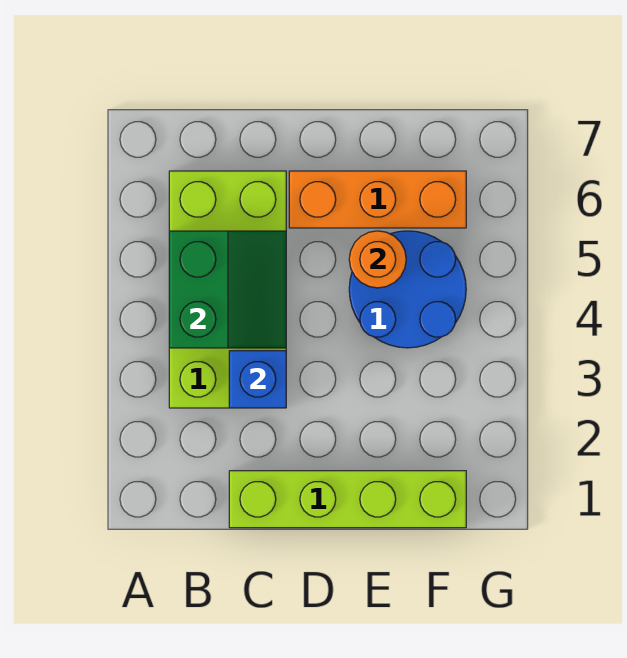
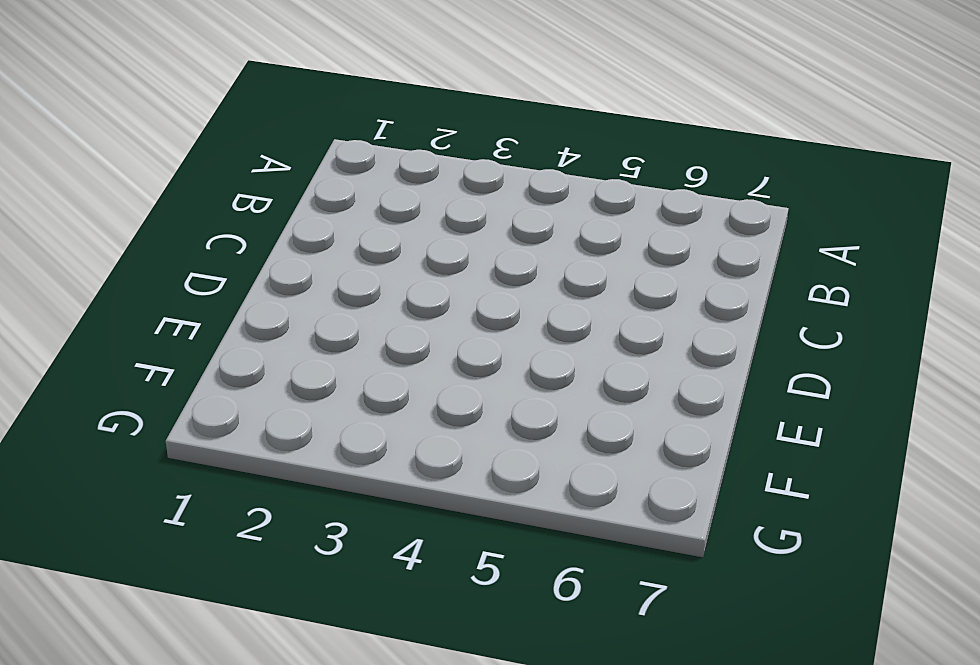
none -> lime 2x4 brick [169,171,286,408]
none -> lime 1x4 brick [229,471,466,528]

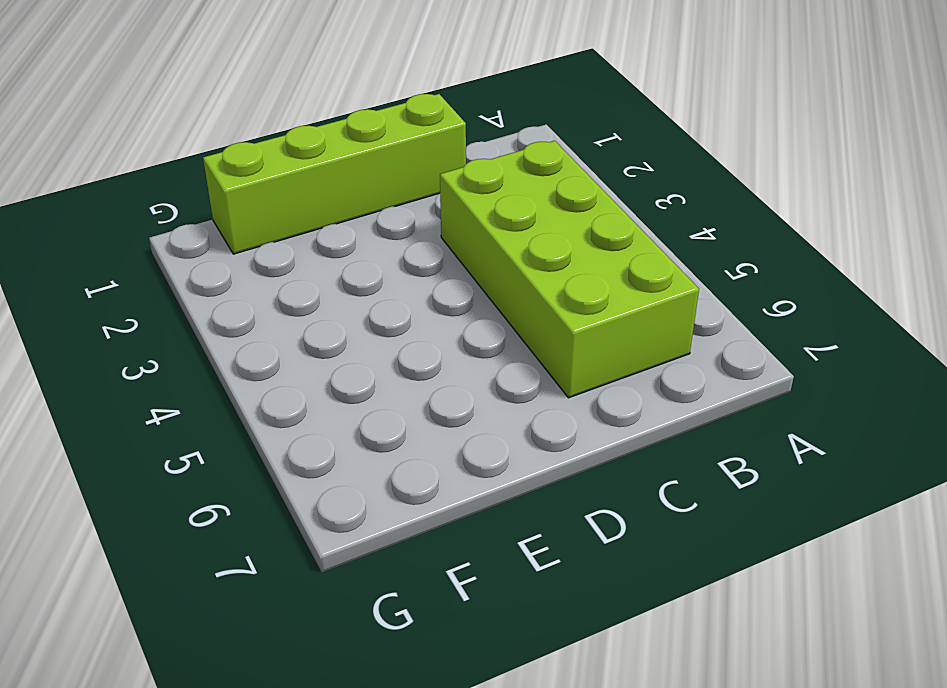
none -> orange 1x3 brick [289,171,466,228]
none -> blue 2x2 round brick [349,231,466,348]

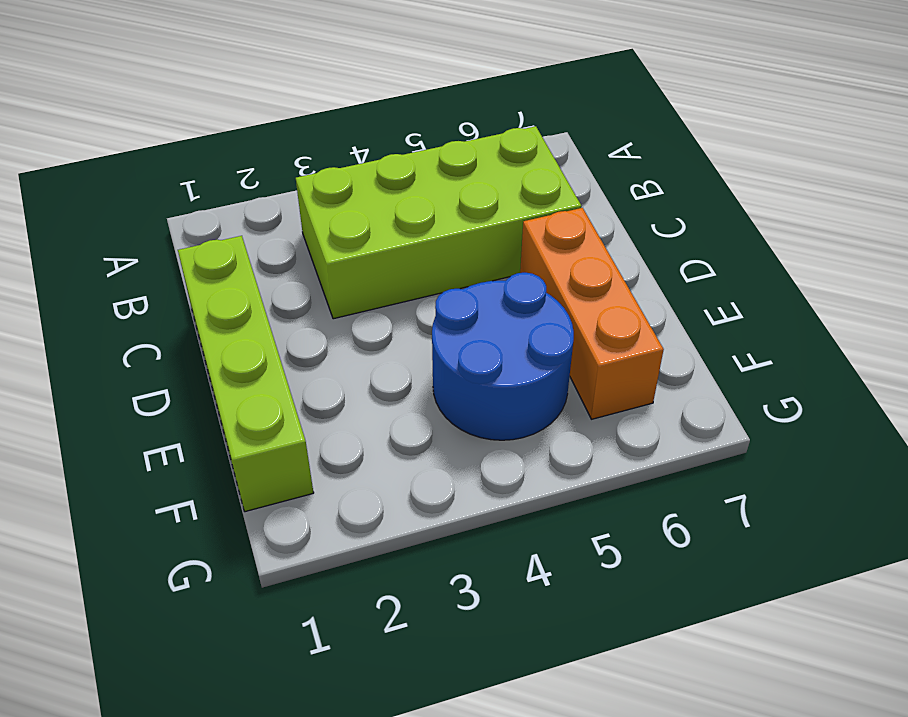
none -> green 2x2 slope [169,231,286,348]
none -> blue 1x1 brick [229,351,286,408]

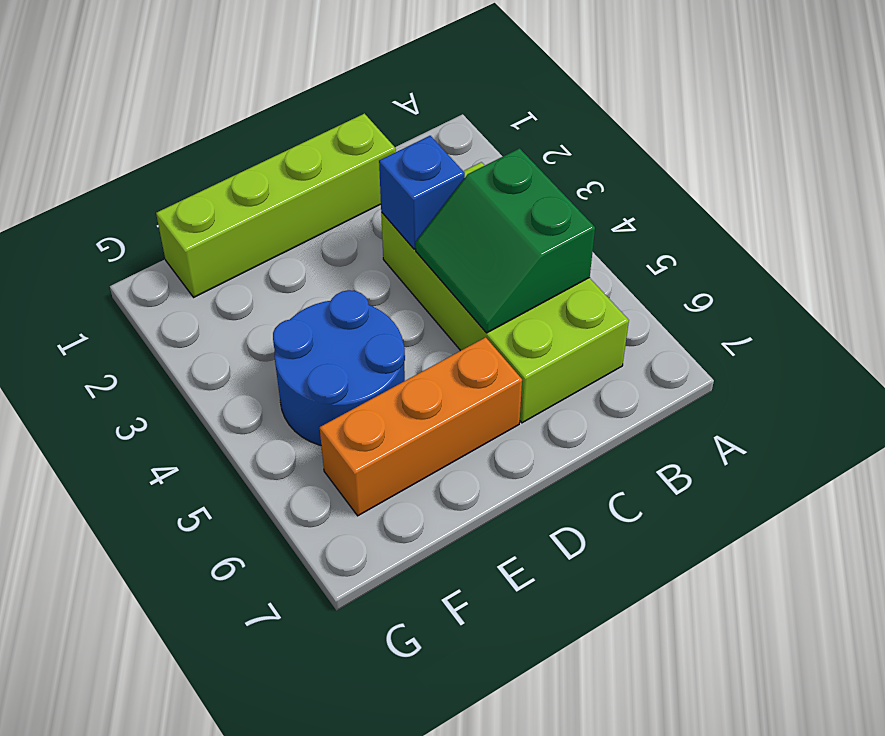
none -> orange 1x1 round brick [349,231,406,288]

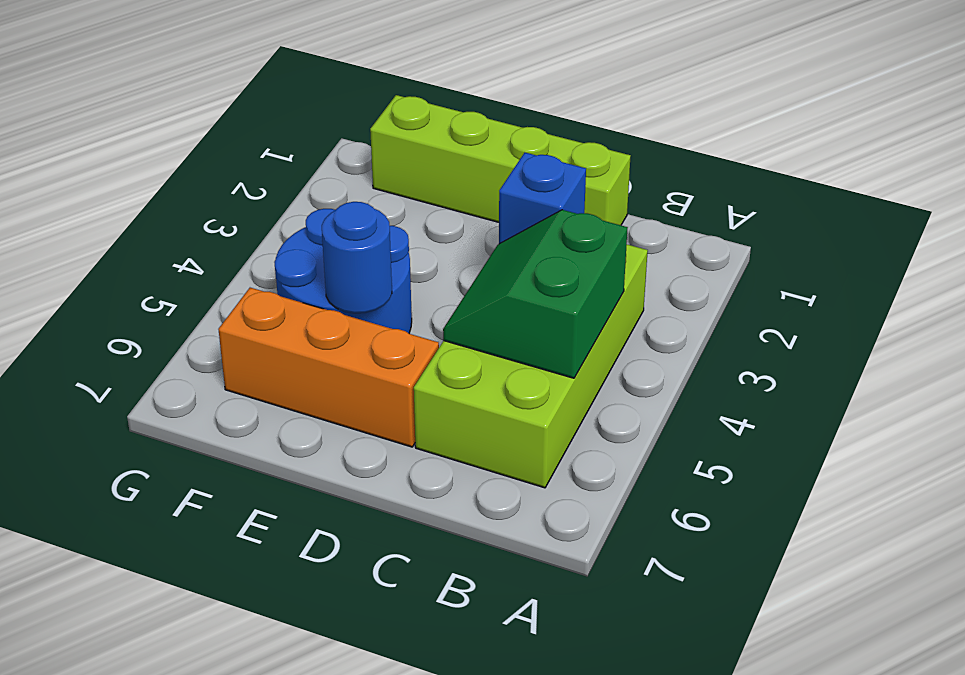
blue 1x1 round brick [322,202,392,313] -> orange 1x1 round brick [349,231,406,288]

